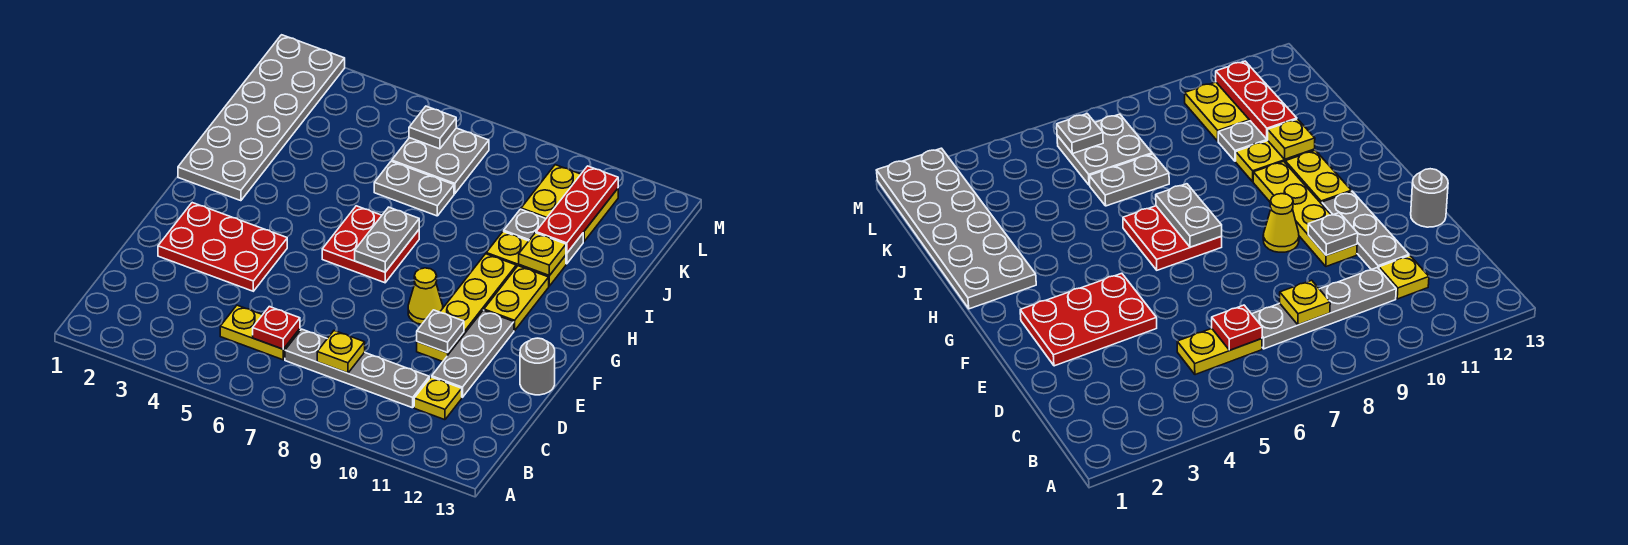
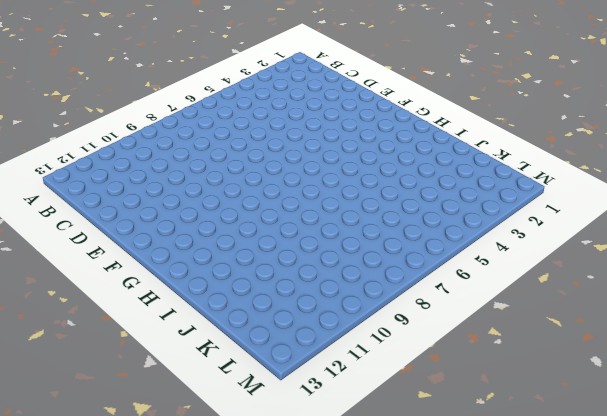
none -> yellow 1x2 plate [220,305,300,360]
none -> grey 1x4 plate [285,329,429,408]
none -> yellow 1x1 plate [414,377,462,420]

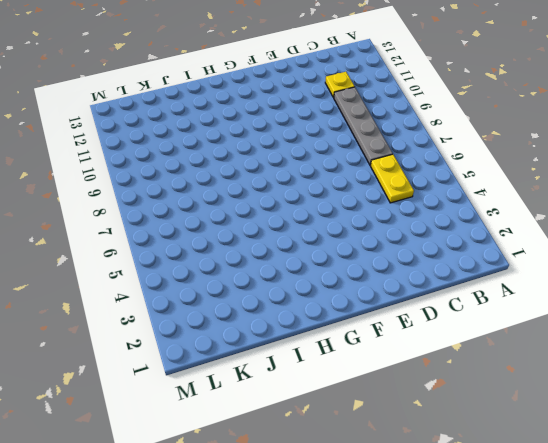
none -> grey 1x3 plate [432,310,514,397]
none -> red 2x3 plate [158,203,287,291]
none -> yellow 1x4 plate [417,254,516,361]

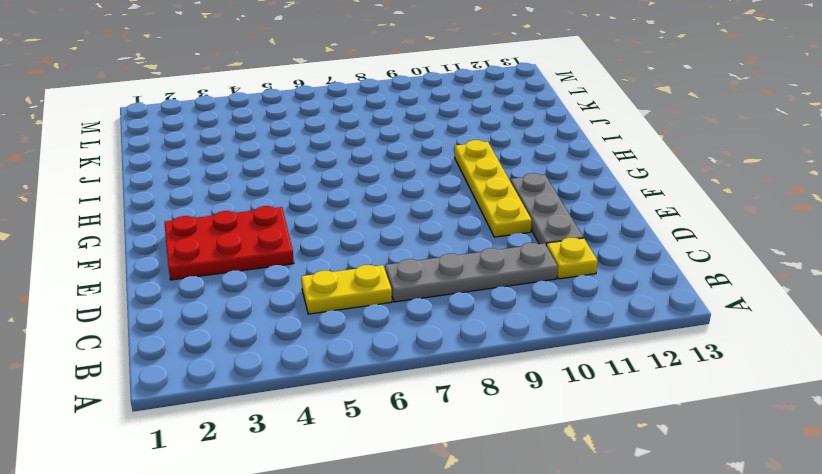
none -> grey 1x1 round brick [520,338,555,395]
none -> yellow 1x1 cone [408,268,443,324]
none -> red 2x2 plate [322,206,419,283]

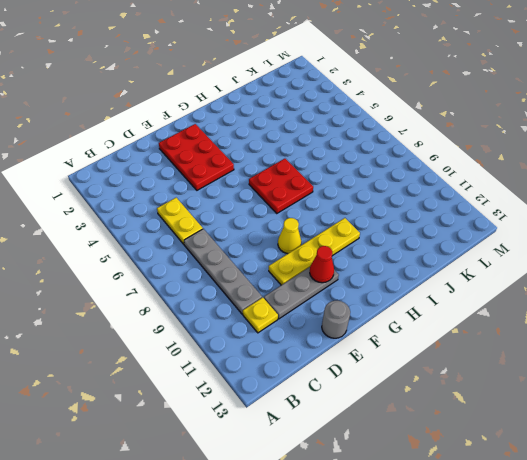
red 1x1 cone [310,246,334,283] -> none
none -> yellow 1x2 plate [484,266,549,331]
none -> grey 2x6 plate [178,35,345,201]
none -> yellow 1x2 plate [486,231,566,286]

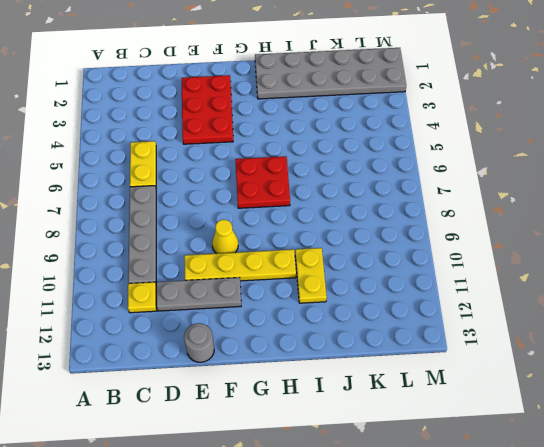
none -> yellow 1x2 plate [484,266,549,331]
none -> grey 1x2 plate [374,161,454,216]
none -> grey 1x2 plate [504,209,583,264]

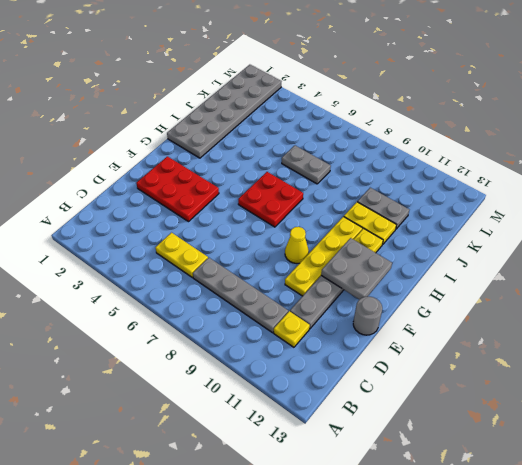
grey 2x2 plate [321,238,392,300] -> grey 2x2 plate moved to [392,128,489,194]
none -> yellow 2x2 plate [521,165,618,241]
none -> red 1x1 plate [253,307,300,349]
none -> yellow 1x1 plate [317,331,365,373]

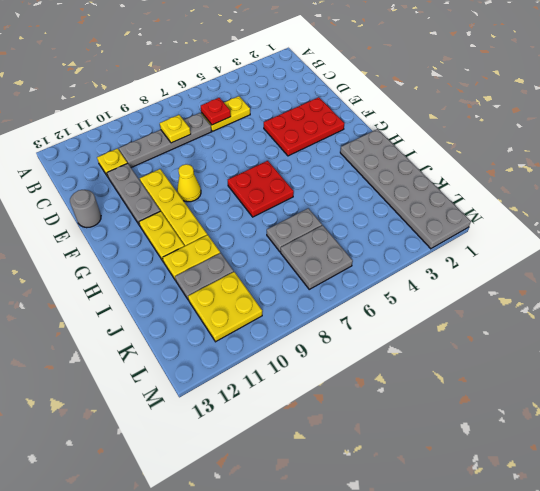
none -> grey 1x1 plate [417,310,464,353]
none -> grey 1x2 plate [355,207,419,272]
none -> yellow 1x1 plate [519,233,566,276]

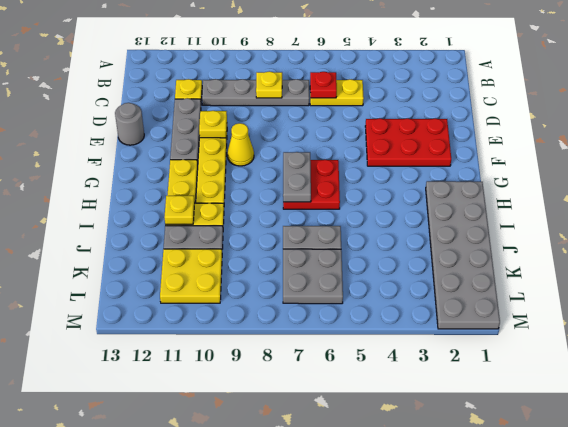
yellow 1x1 plate [199,111,227,138] -> grey 1x1 plate [417,310,464,353]
none -> red 1x3 plate [536,166,618,253]
none -> grey 1x1 plate [409,106,456,149]

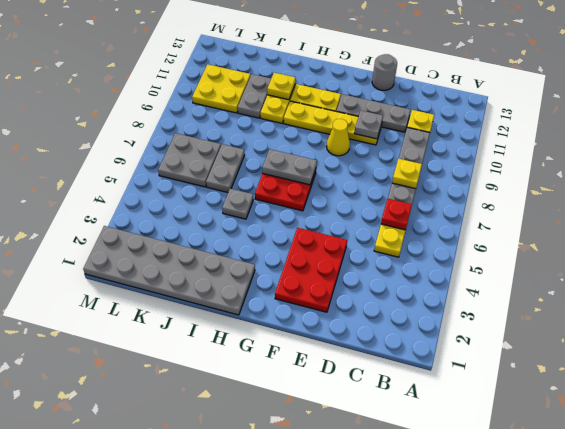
grey 1x1 plate [222,189,253,219] -> grey 1x1 plate moved to [409,106,456,149]
none -> red 1x3 plate [536,166,618,253]

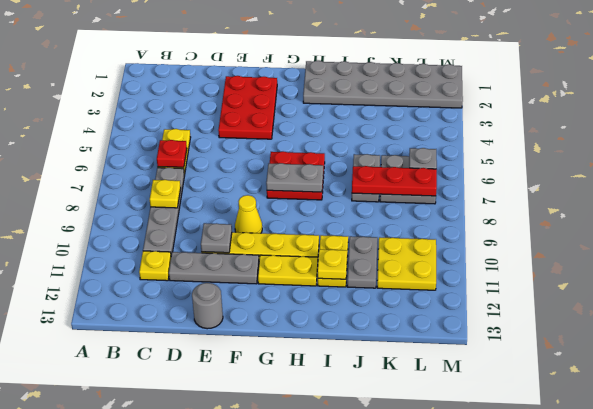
red 1x3 plate [352,166,437,196] -> red 1x3 plate moved to [536,166,618,253]

